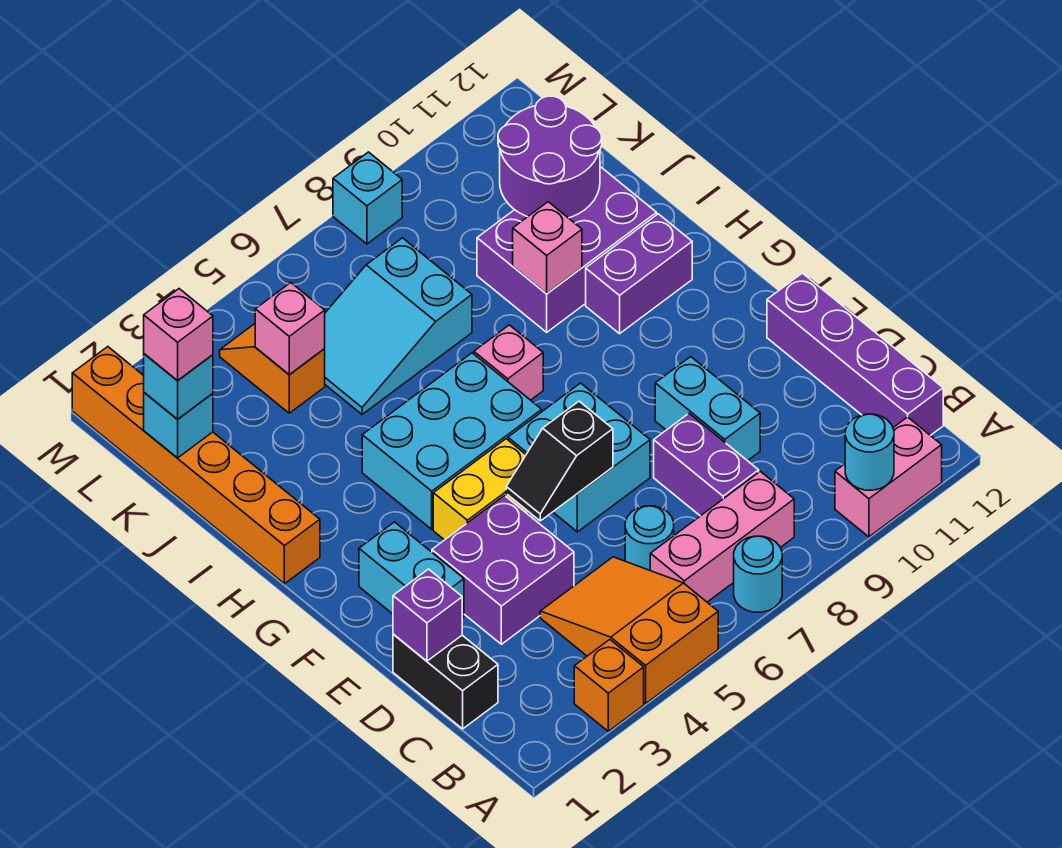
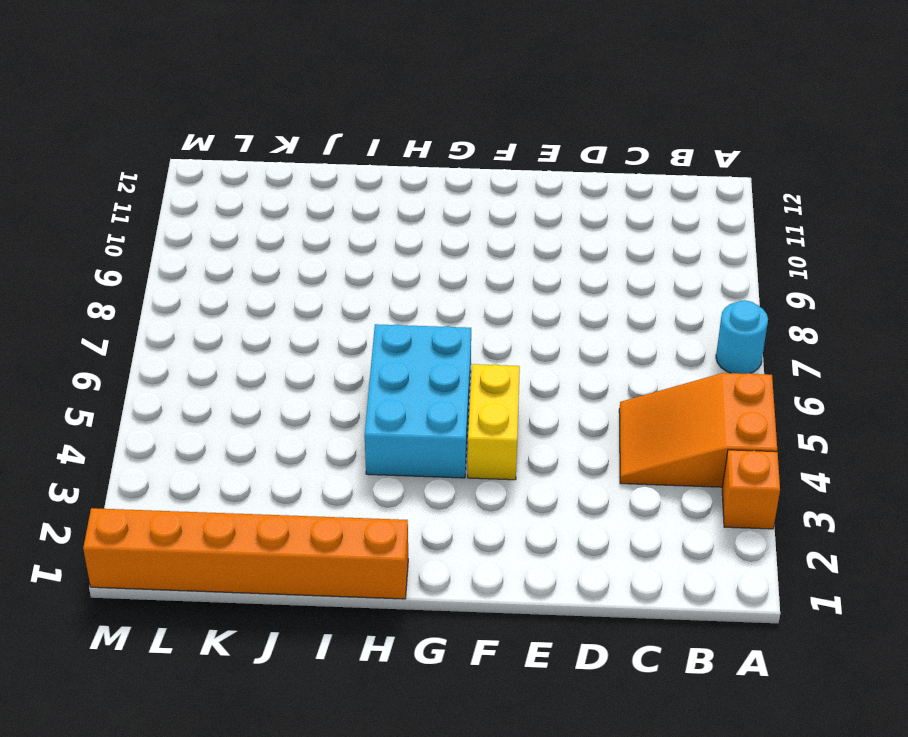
none -> pink 1x2 brick [835,417,942,537]
none -> pink 1x3 brick [650,471,794,602]
none -> purple 1x4 brick [767,273,943,436]
none -> black 1x2 brick [393,634,498,729]

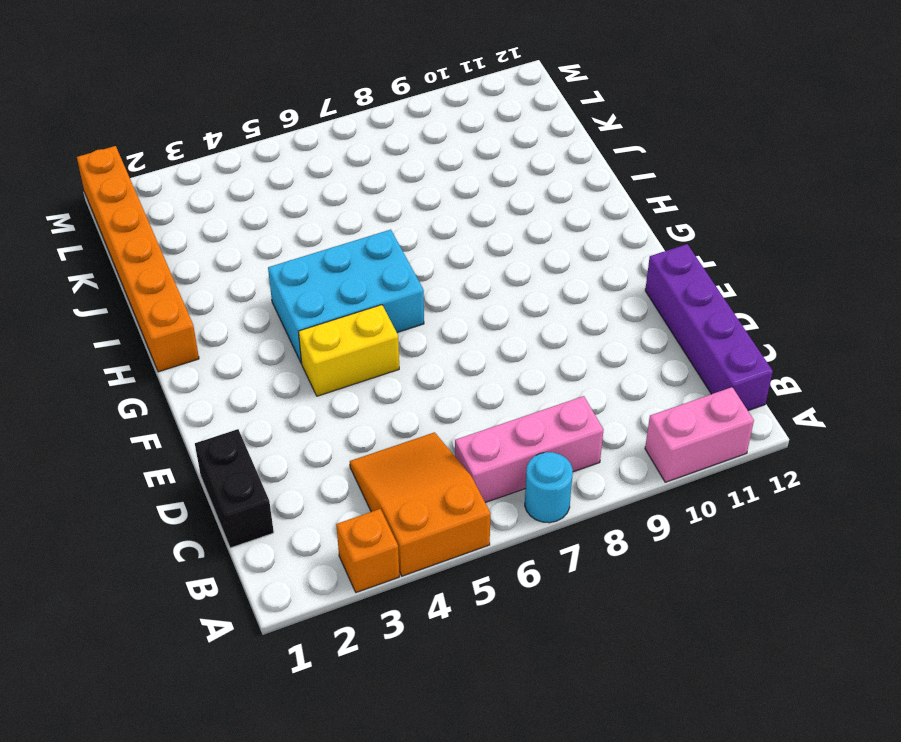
none -> cyan 1x1 round brick [625,506,674,570]
none -> purple 1x2 brick [654,414,759,516]
none -> purple 2x2 brick [432,496,574,644]
none -> cyan 1x2 brick [655,357,760,461]

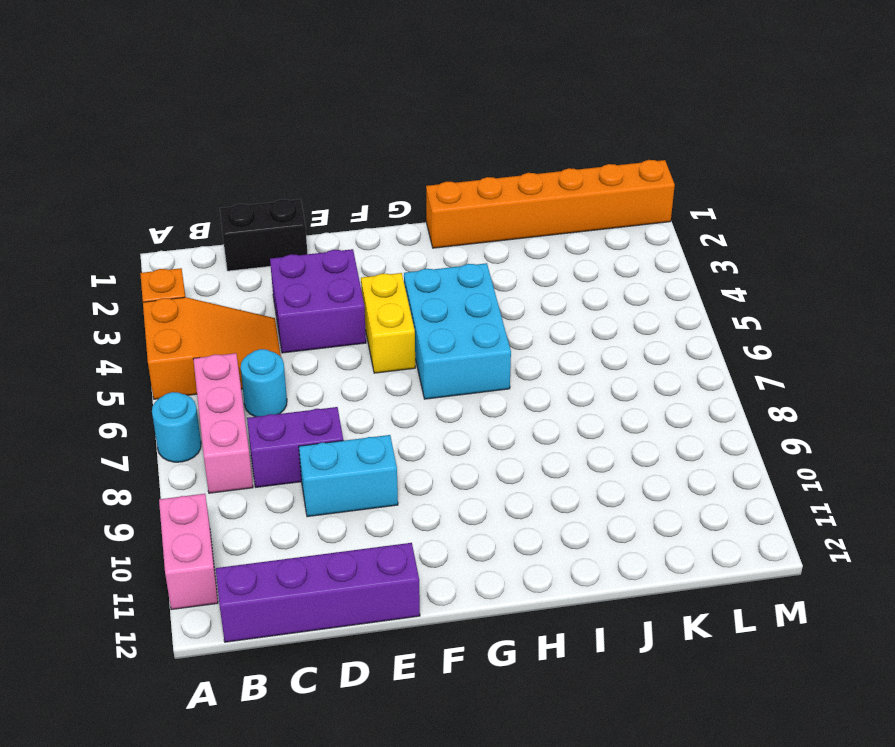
none -> cyan 1x2 brick [359,522,464,618]
none -> cyan 2x2 brick [508,383,650,532]
none -> pink 1x1 brick [474,325,543,400]
none -> purple 1x2 brick [586,214,692,334]

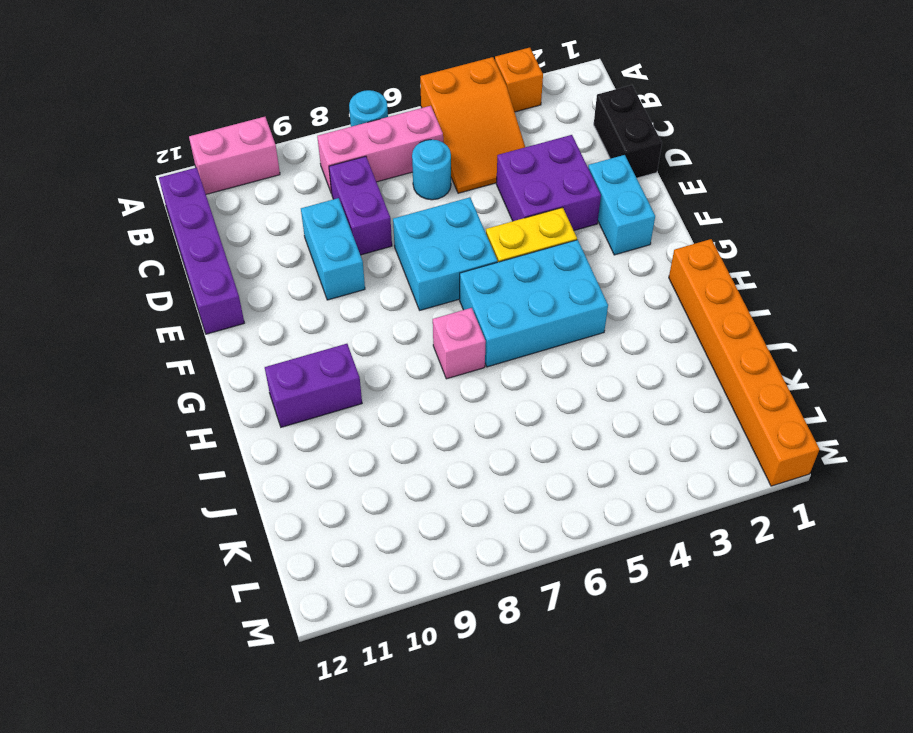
none -> purple 2x3 brick [477,167,657,332]
none -> cyan 2x3 slope [325,238,472,414]
none -> orange 1x2 slope [220,324,325,413]
none -> cyan 1x1 brick [333,152,402,244]

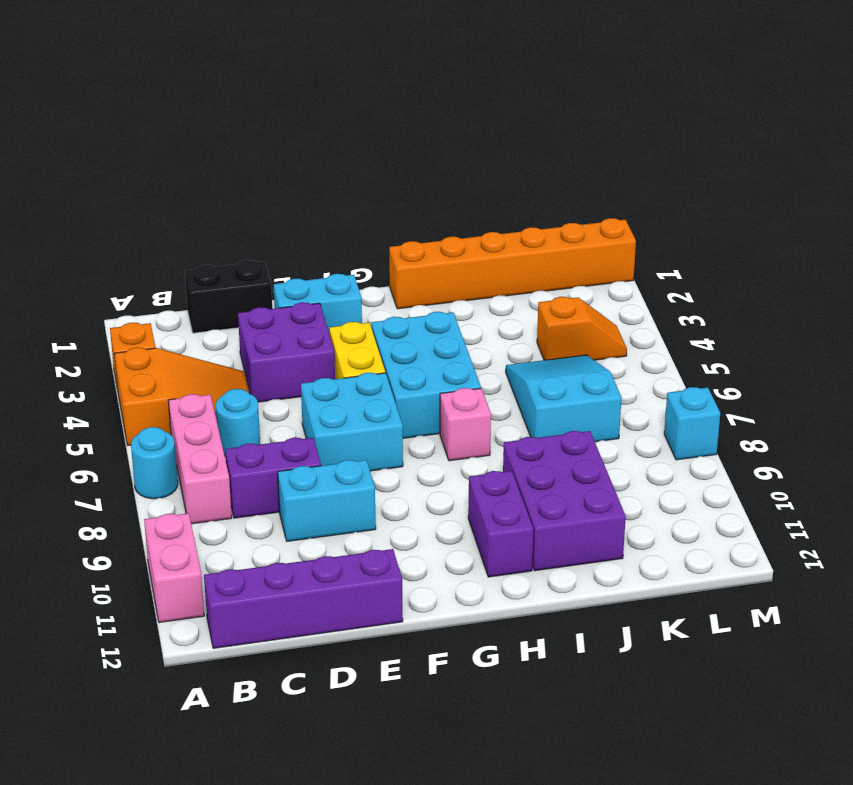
none -> cyan 1x1 round brick [845,414,894,490]
none -> purple 1x1 brick [393,569,462,661]
none -> black 1x2 slope [506,401,613,521]
none -> pink 1x1 brick [513,202,582,294]

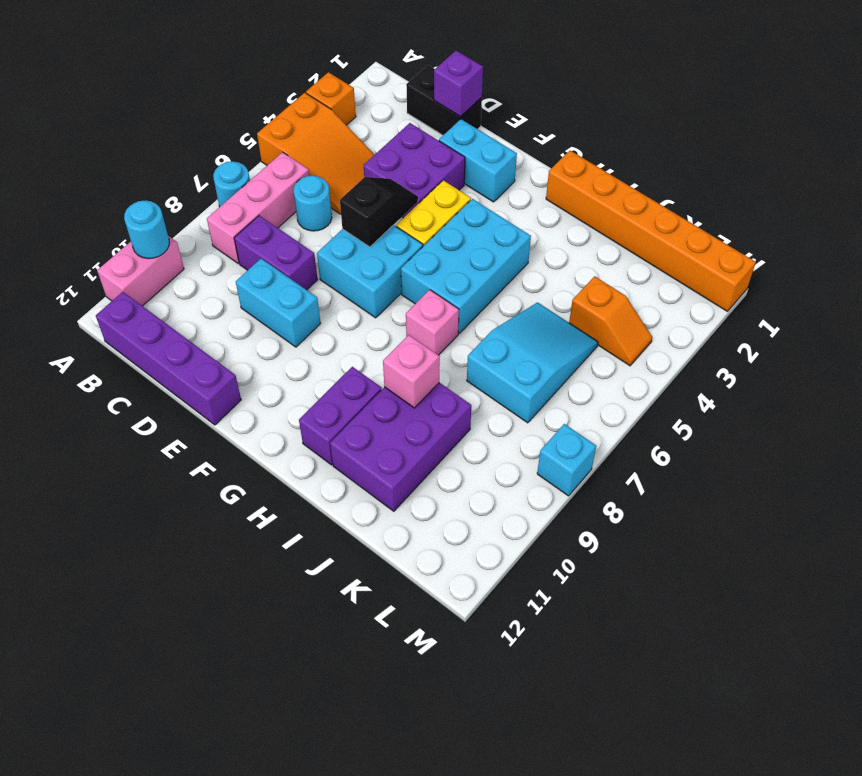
none -> purple 2x2 round brick [498,96,602,218]
none -> cyan 1x1 brick [144,393,213,458]
none -> pink 1x1 brick [255,283,325,375]
none -> cyan 1x1 brick [144,354,213,419]

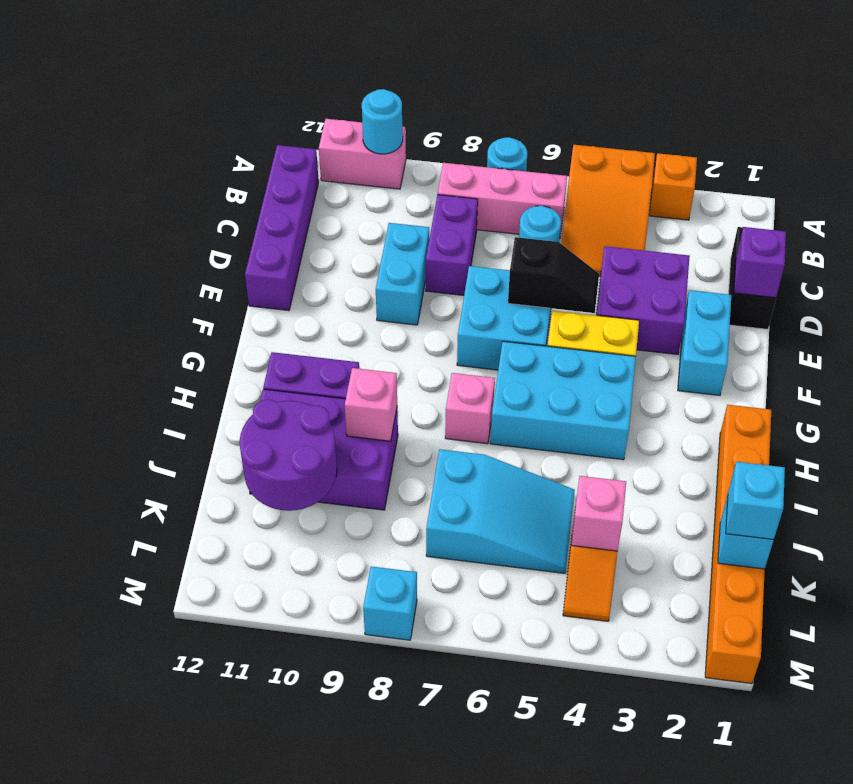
none -> pink 1x1 brick [144,289,213,381]

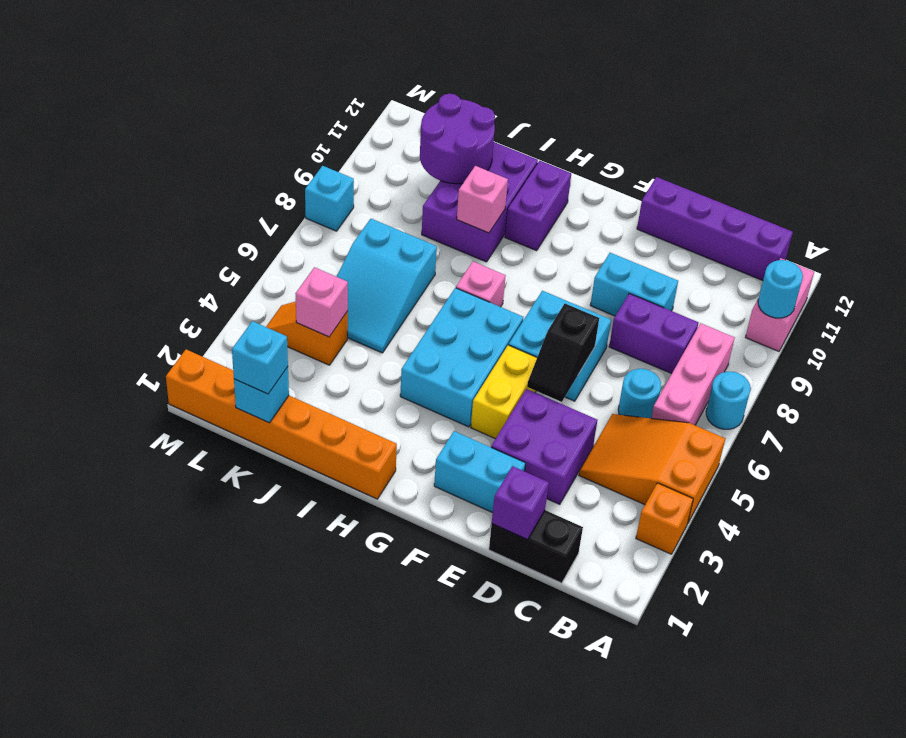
none -> pink 1x1 brick [144,289,213,381]

